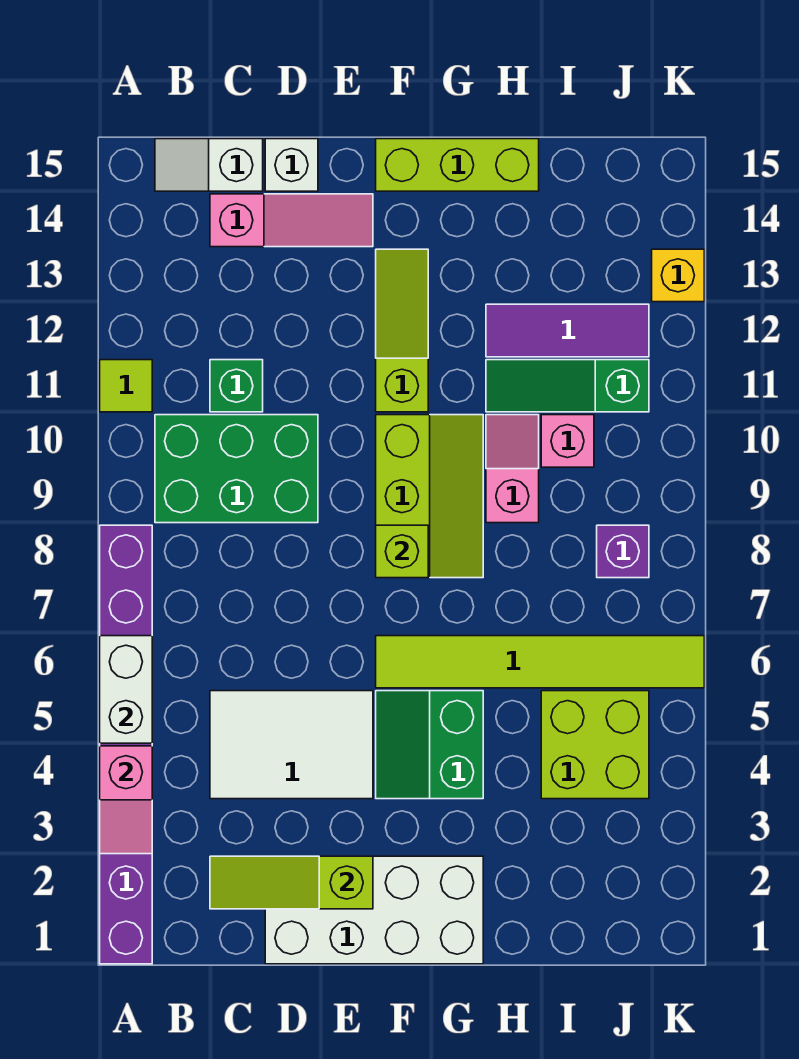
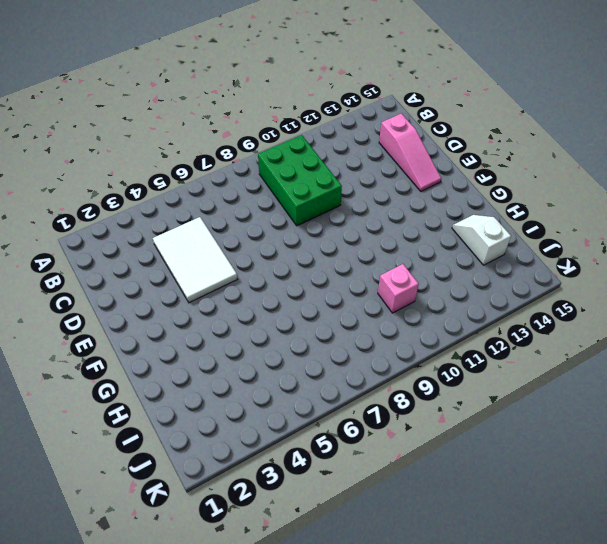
white 1x2 slope [452,215,511,265] -> white 1x2 slope moved to [155,139,263,191]
none -> purple 1x8 brick [100,525,152,964]
none -> lime 1x1 tile [100,360,152,412]
none -> green 1x1 brick [210,360,263,412]

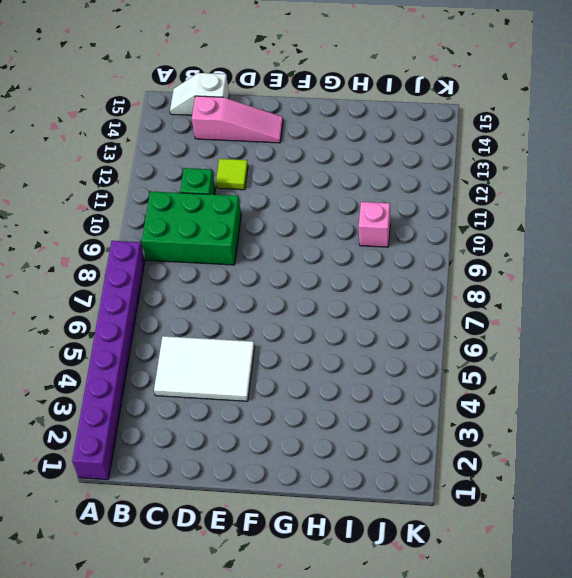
lime 1x1 tile [216,159,248,190] -> lime 1x1 tile moved to [100,360,152,412]
none -> white 2x4 brick [265,856,483,964]
none -> white 1x1 brick [265,139,318,191]
none -> green 2x2 slope [376,691,483,799]

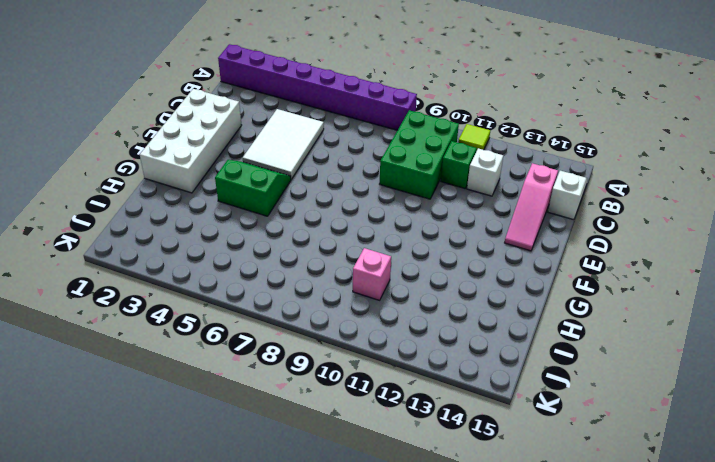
white 1x1 brick [467,148,503,196] -> white 1x1 brick moved to [265,139,318,191]
none -> lime 1x6 tile [376,636,704,688]
none -> lime 2x3 slope [376,415,483,578]
none -> lime 1x3 slope [376,249,428,412]

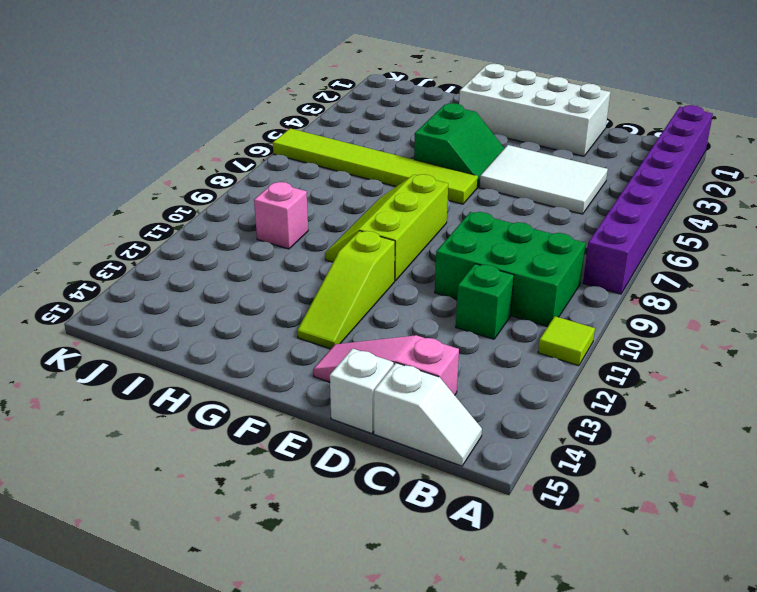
none -> lime 1x3 brick [376,139,539,191]
none -> pink 1x2 slope [486,415,539,523]
none -> green 1x3 slope [486,360,649,412]

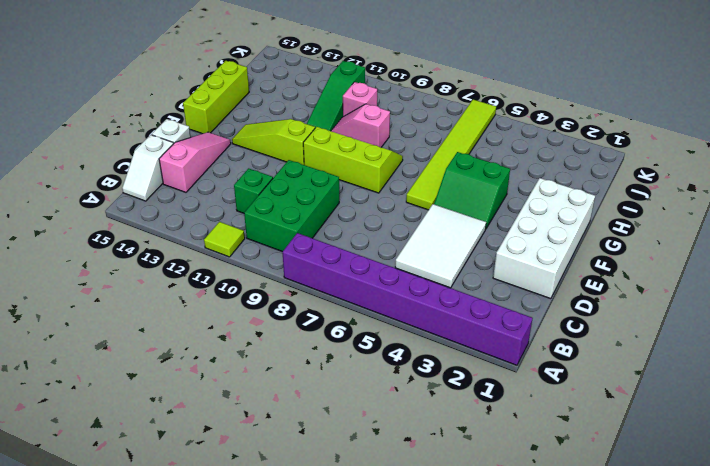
none -> purple 1x3 tile [486,304,649,357]
none -> lime 2x2 brick [541,691,649,799]
none -> purple 1x1 brick [597,525,649,578]

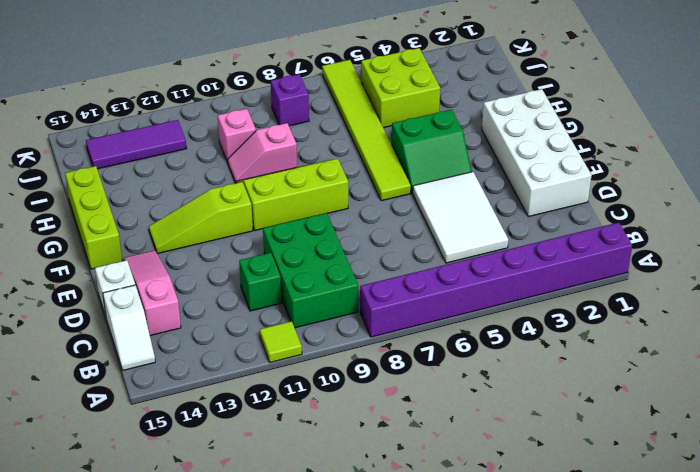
purple 1x3 tile [86,120,187,169] -> purple 1x3 tile turned to [486,304,649,357]
none -> green 1x3 slope [486,360,649,412]
none -> yellow 1x1 brick [652,249,704,302]
none -> pink 1x2 slope [100,746,152,854]

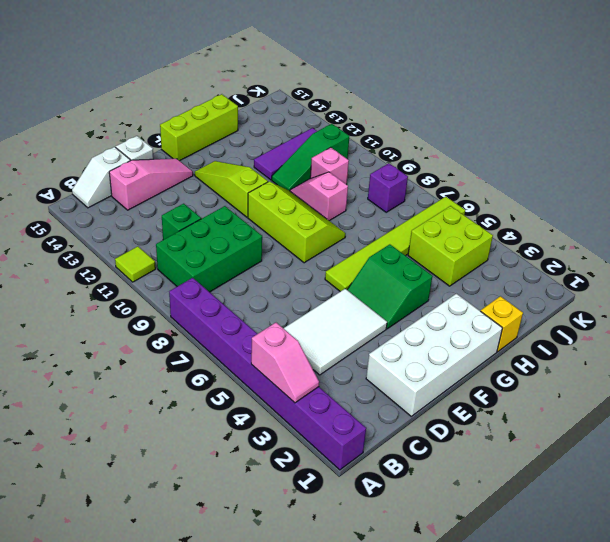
yellow 1x1 brick [481,296,523,352] -> yellow 1x1 brick moved to [652,249,704,302]
none -> white 1x2 brick [100,636,152,743]
none -> lime 1x3 slope [210,856,373,909]
none -> lime 1x1 brick [376,525,428,578]

